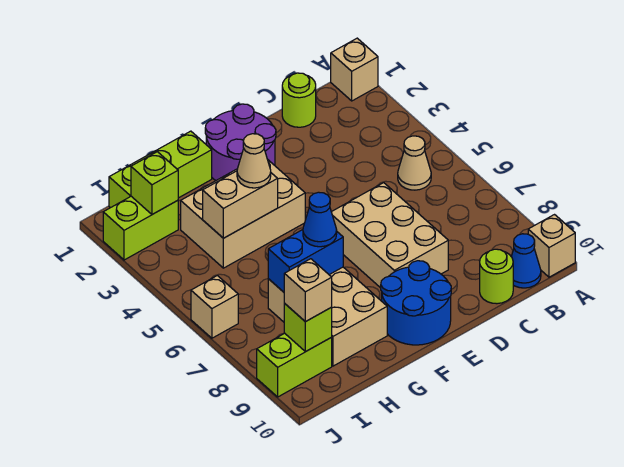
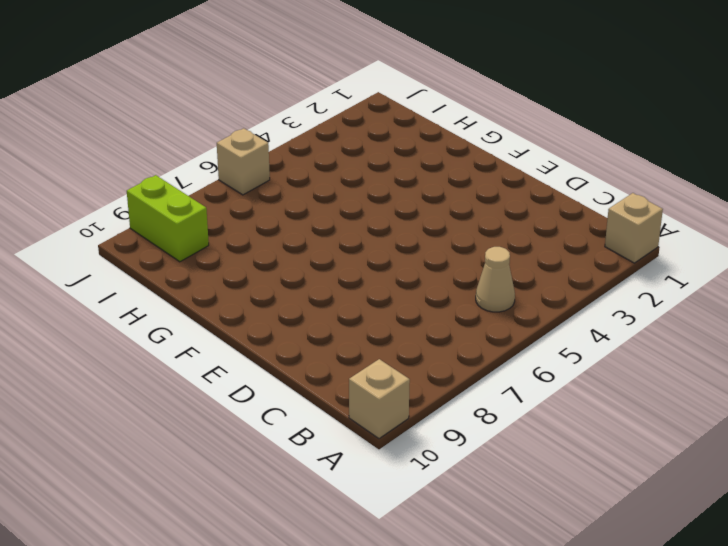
none -> blue 1x1 cone [511,234,541,288]
none -> lime 1x1 round brick [282,73,316,127]
none -> lime 1x1 round brick [480,249,513,304]

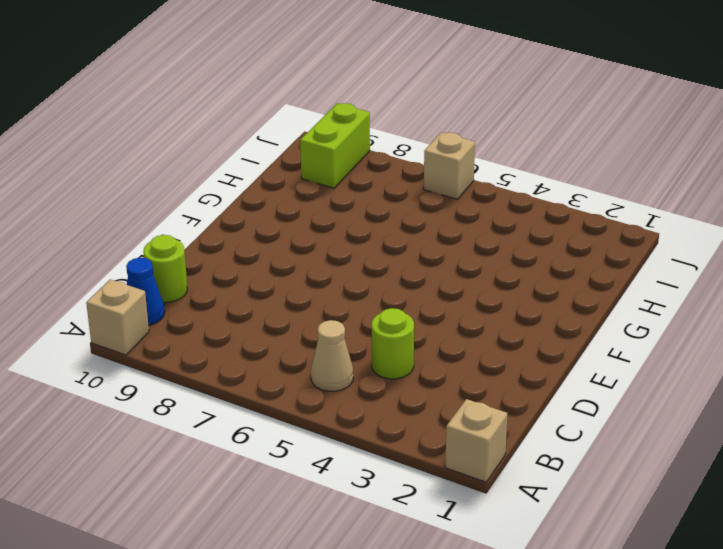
lime 1x1 round brick [372,308,414,379] -> lime 1x1 round brick moved to [282,73,316,127]
none -> tan 2x3 brick [332,183,448,288]
none -> purple 2x2 round brick [205,104,276,181]
none -> blue 2x2 round brick [381,261,451,345]

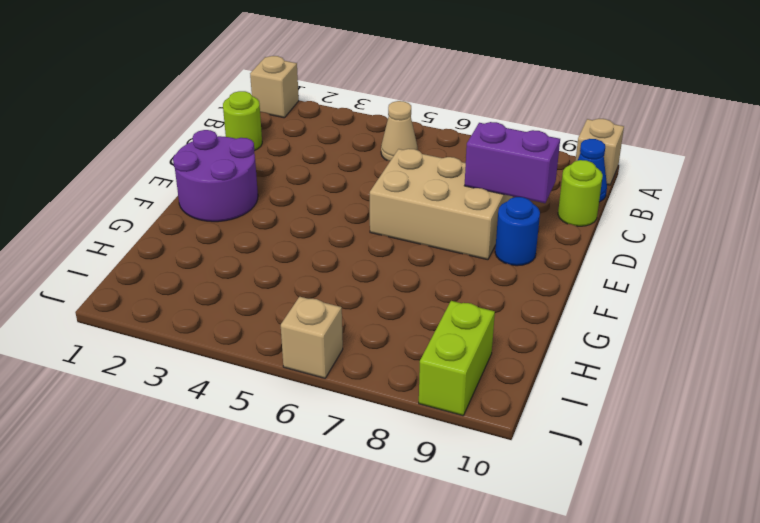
purple 1x2 brick [465,122,560,203] -> none
blue 1x1 round brick [495,197,540,266] -> blue 2x2 round brick [381,261,451,345]
none -> tan 2x3 brick [181,160,305,268]
none -> lime 1x3 brick [109,131,212,208]
none -> tan 2x3 brick [268,267,387,366]

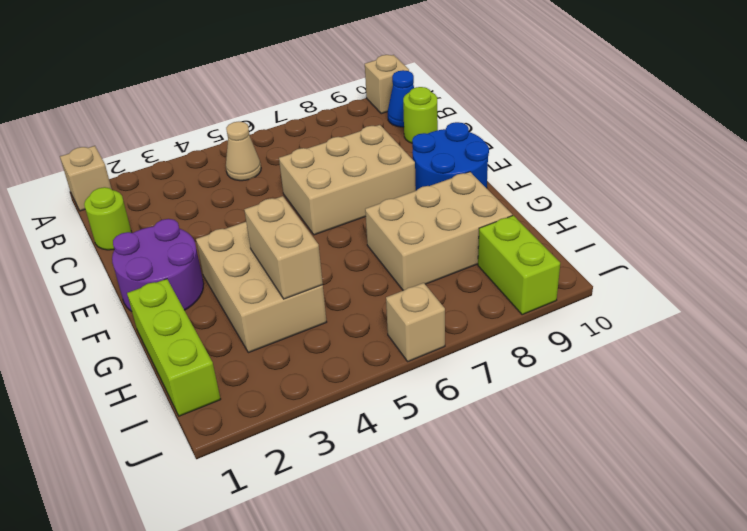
none -> lime 1x2 brick [103,196,178,260]
none -> blue 1x2 brick [268,230,343,292]
none -> lime 1x1 brick [131,152,178,214]

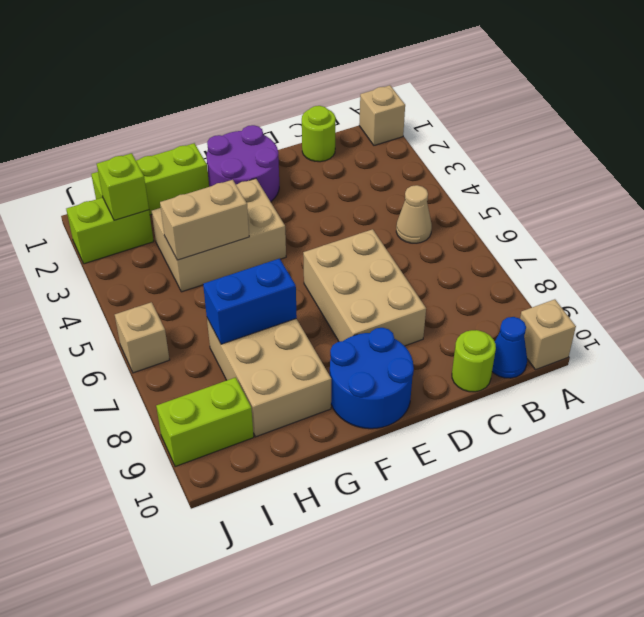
none -> lime 1x1 brick [284,304,332,352]
none -> tan 1x1 cone [237,134,271,188]
none -> blue 1x1 cone [303,192,337,247]

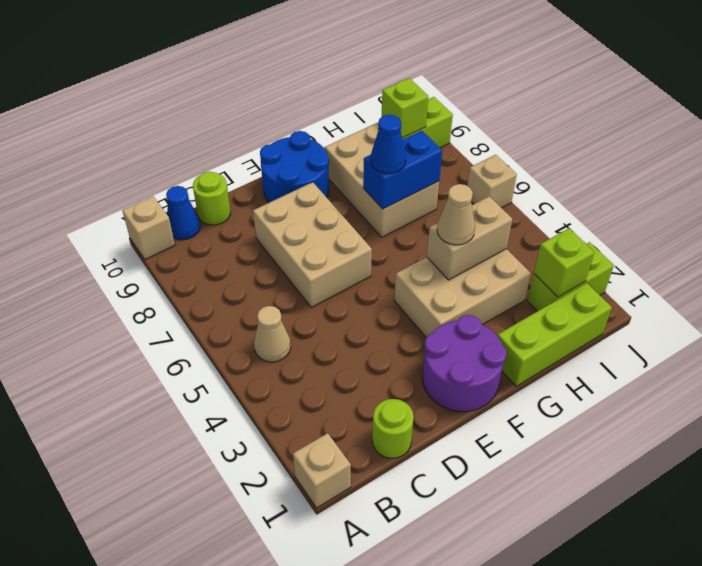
none -> tan 1x1 brick [284,259,332,322]

